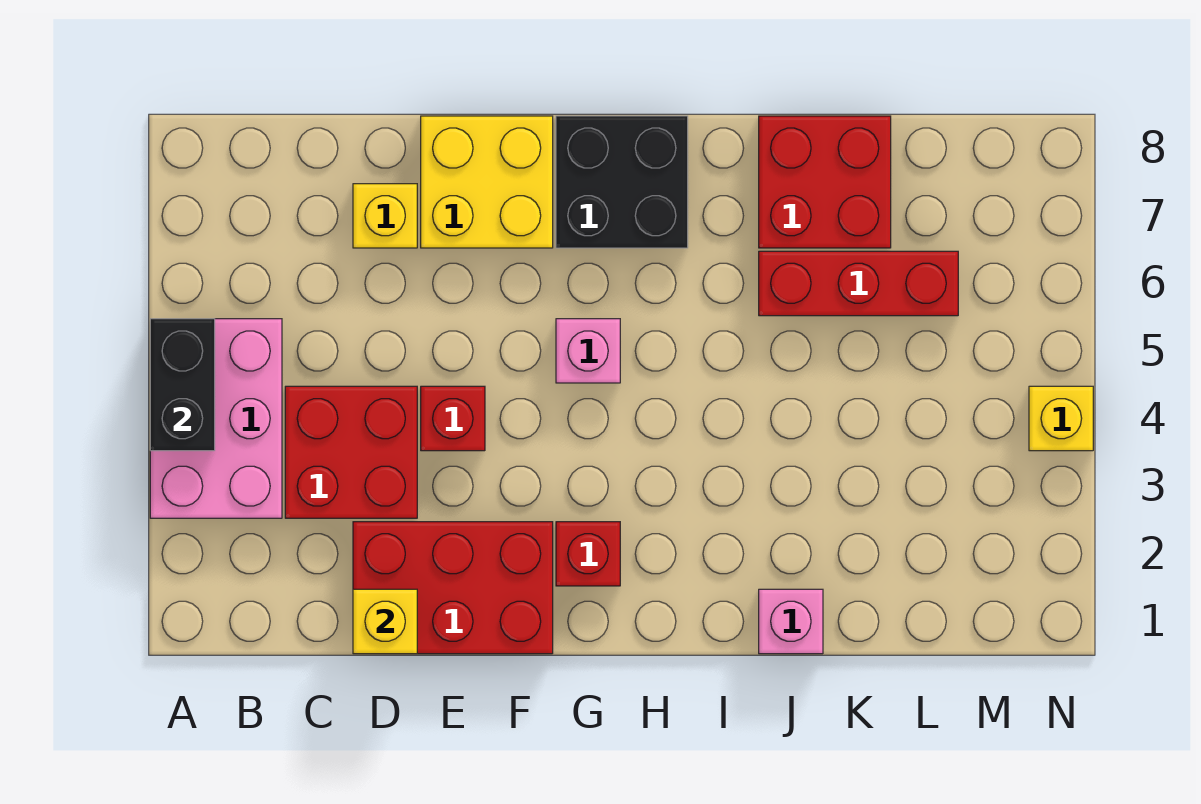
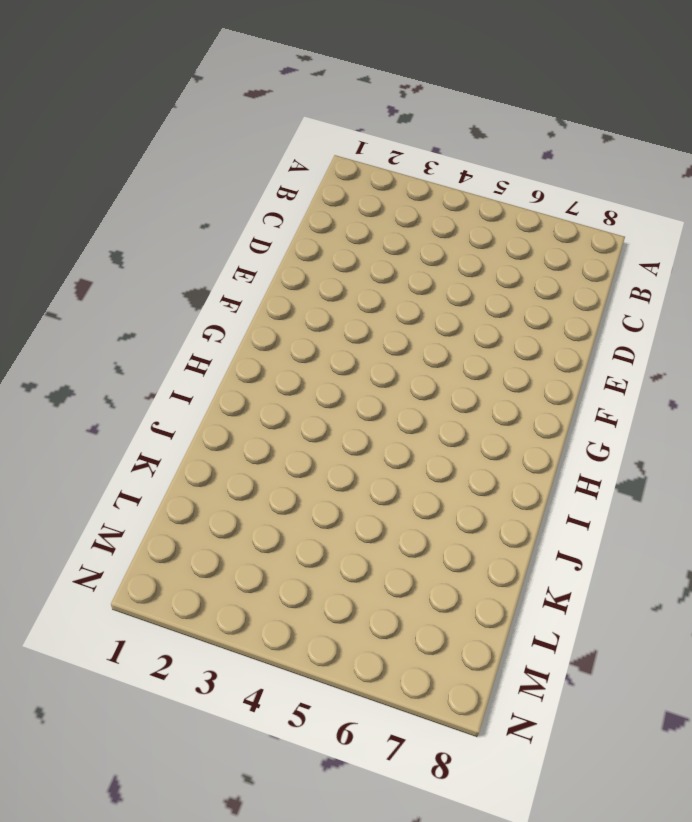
none -> pink 2x3 brick [150,319,282,518]
none -> red 2x2 brick [285,386,417,518]
none -> red 2x3 brick [353,522,553,654]

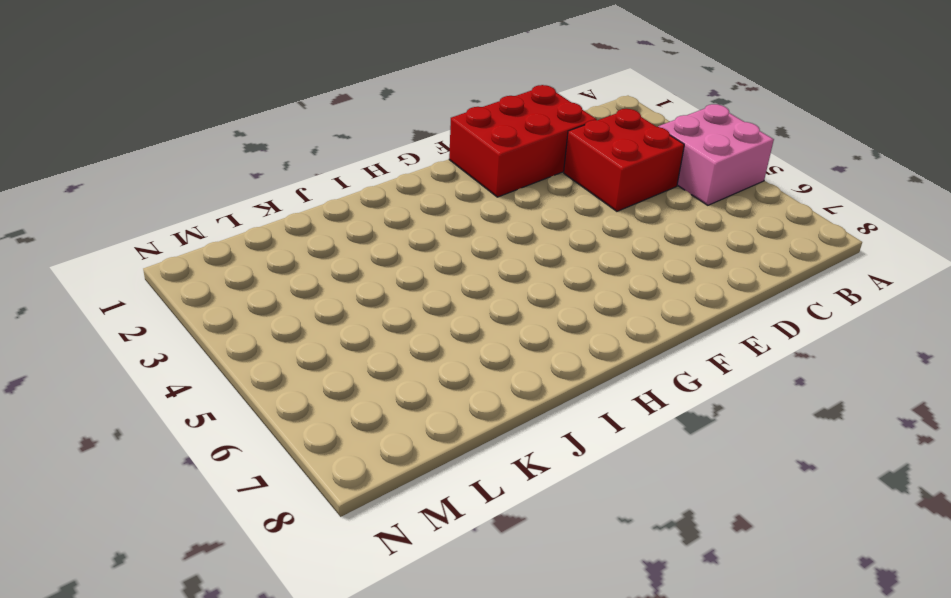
pink 2x2 brick [658,104,774,205] -> pink 2x3 brick [150,319,282,518]
none -> yellow 1x1 brick [353,184,417,248]
none -> red 1x1 brick [421,386,485,451]
none -> yellow 2x2 brick [421,116,553,248]

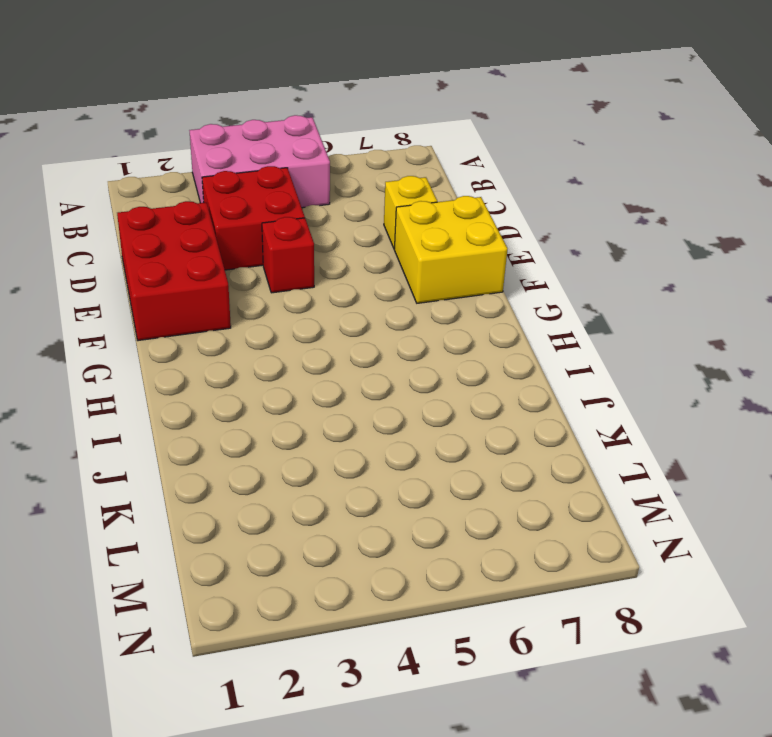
none -> red 1x1 brick [556,522,620,586]
none -> pink 1x1 brick [556,319,620,383]
none -> black 2x2 brick [556,116,688,248]

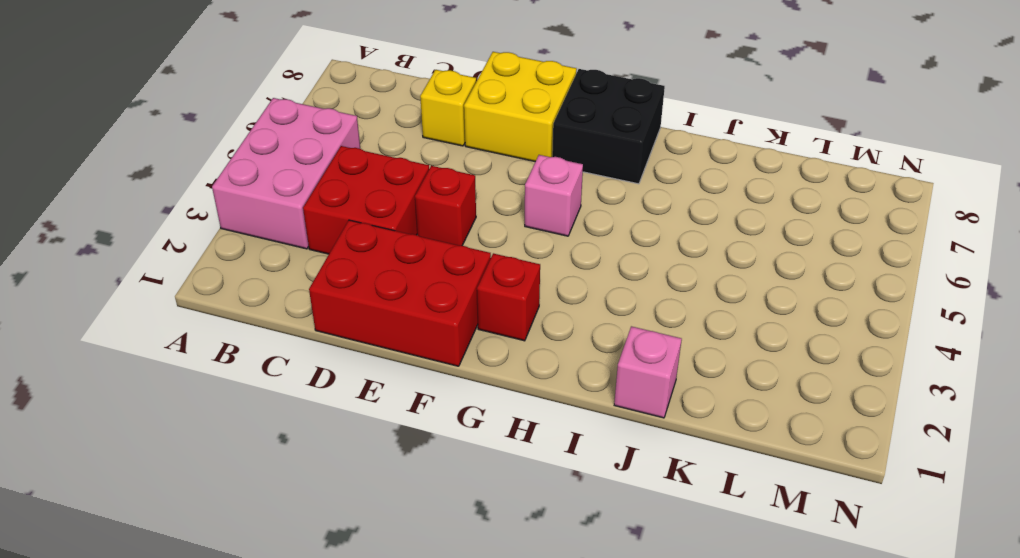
none -> red 1x3 brick [759,251,958,316]
none -> red 2x2 brick [759,116,891,248]
none -> yellow 1x1 brick [1029,386,1093,451]

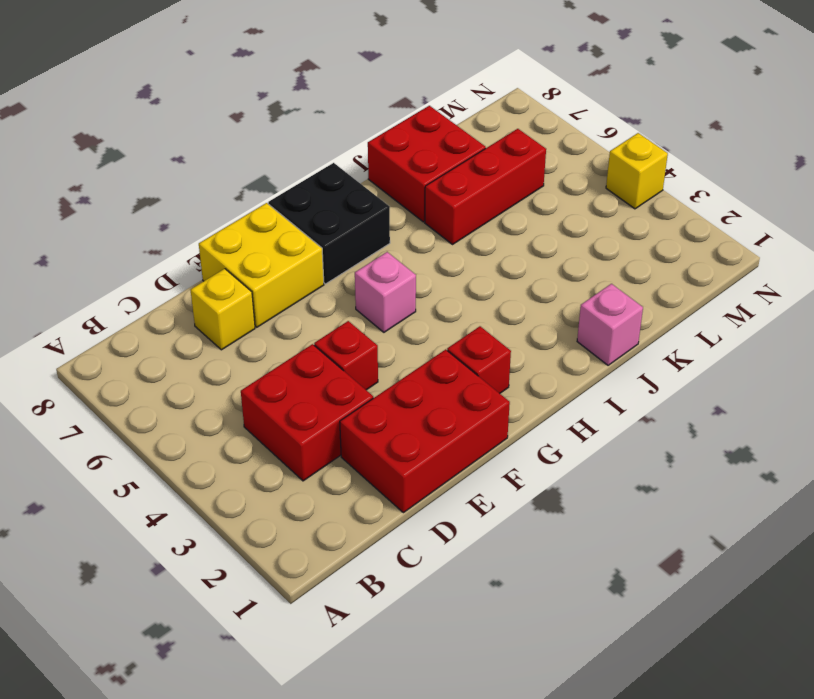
none -> pink 2x3 brick [150,319,282,518]
none -> black 1x2 brick [150,319,215,451]
none -> yellow 1x1 brick [353,589,417,654]

